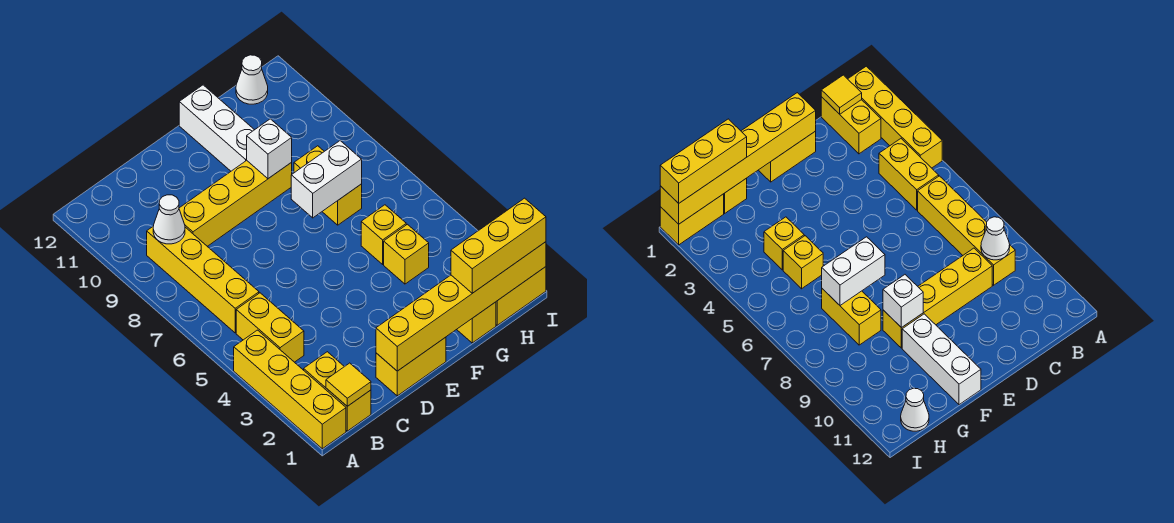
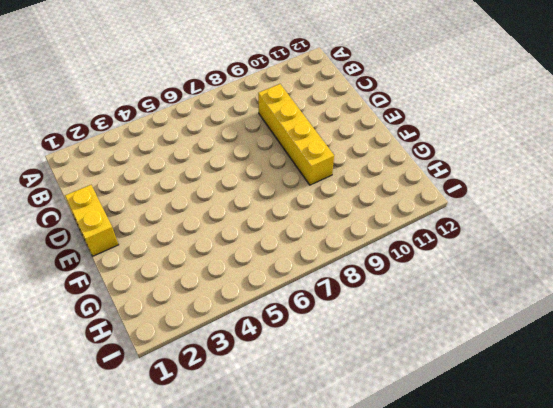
none -> yellow 1x4 brick [234,330,346,449]
none -> yellow 1x2 brick [304,352,371,431]
none -> yellow 1x2 brick [236,293,304,362]

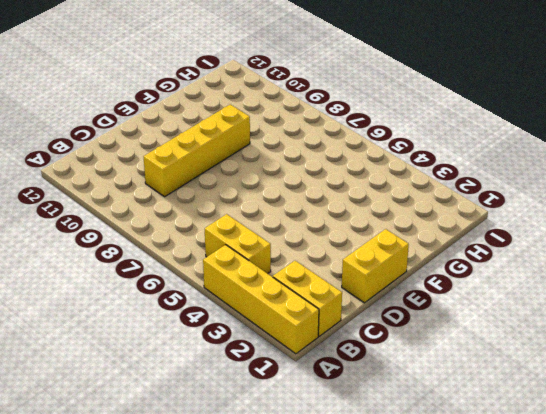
none -> yellow 1x4 brick [147,227,259,333]
none -> white 1x3 brick [179,85,254,171]
none -> yellow 1x1 brick [457,302,496,343]

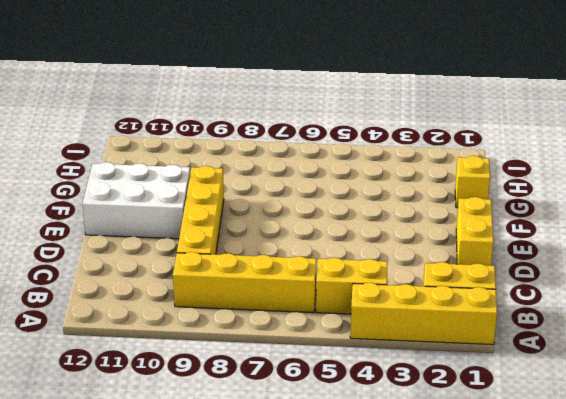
white 2x3 brick [83,162,190,239] -> white 1x3 brick [179,85,254,171]
none -> yellow 1x1 brick [384,224,429,284]
none -> yellow 1x1 brick [361,205,406,264]
none -> yellow 1x2 brick [294,146,362,225]

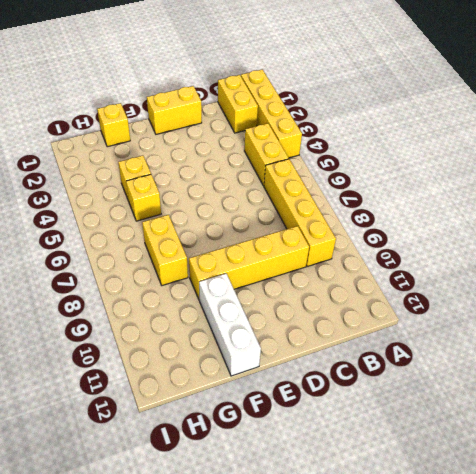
none -> yellow 1x2 brick [496,267,546,325]
none -> white 1x1 cone [236,55,268,104]
none -> yellow 1x1 tile [326,363,371,406]

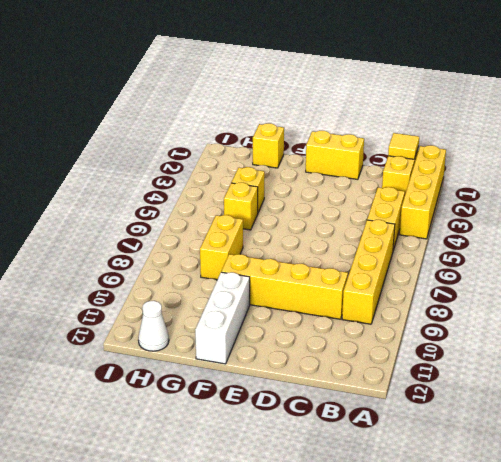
none -> yellow 1x2 brick [496,267,546,325]
none -> white 1x1 cone [153,195,185,244]
none -> yellow 1x6 brick [376,242,546,371]

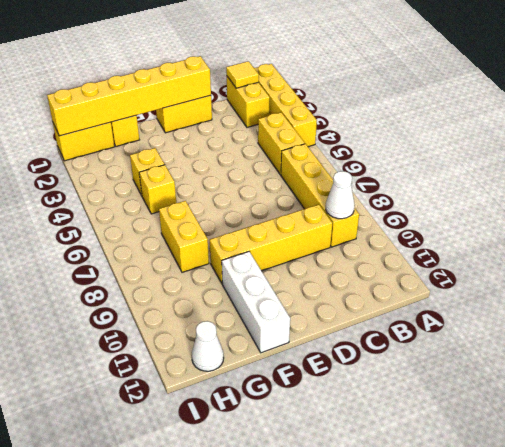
none -> white 1x2 brick [291,141,362,218]
none -> white 1x1 brick [247,119,292,179]
none -> yellow 1x3 brick [451,198,546,293]

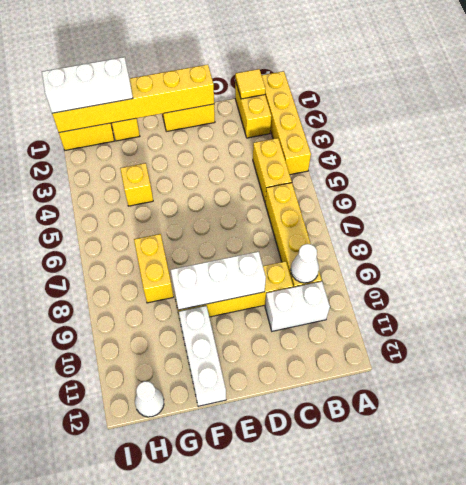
white 1x2 brick [265,281,330,331] -> white 1x2 brick moved to [291,141,362,218]
white 1x3 brick [171,251,266,310] -> white 1x1 brick [247,119,292,179]
white 1x3 brick [42,57,133,113] -> yellow 1x3 brick [451,198,546,293]
none -> yellow 1x1 brick [361,205,406,264]

